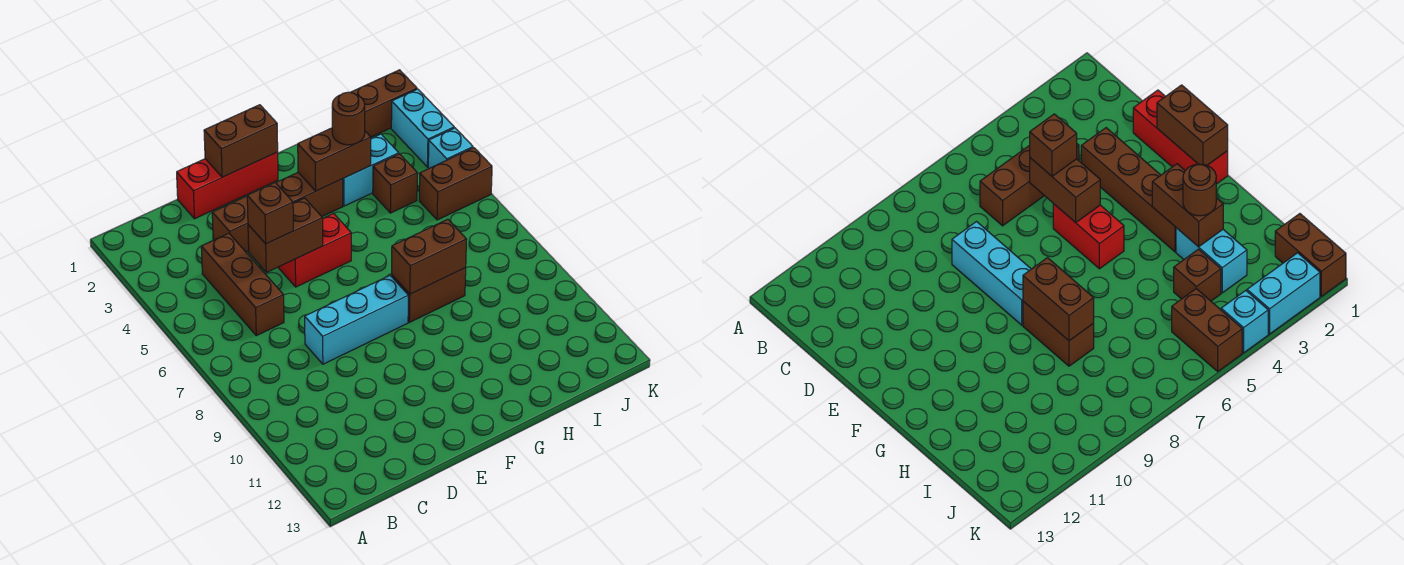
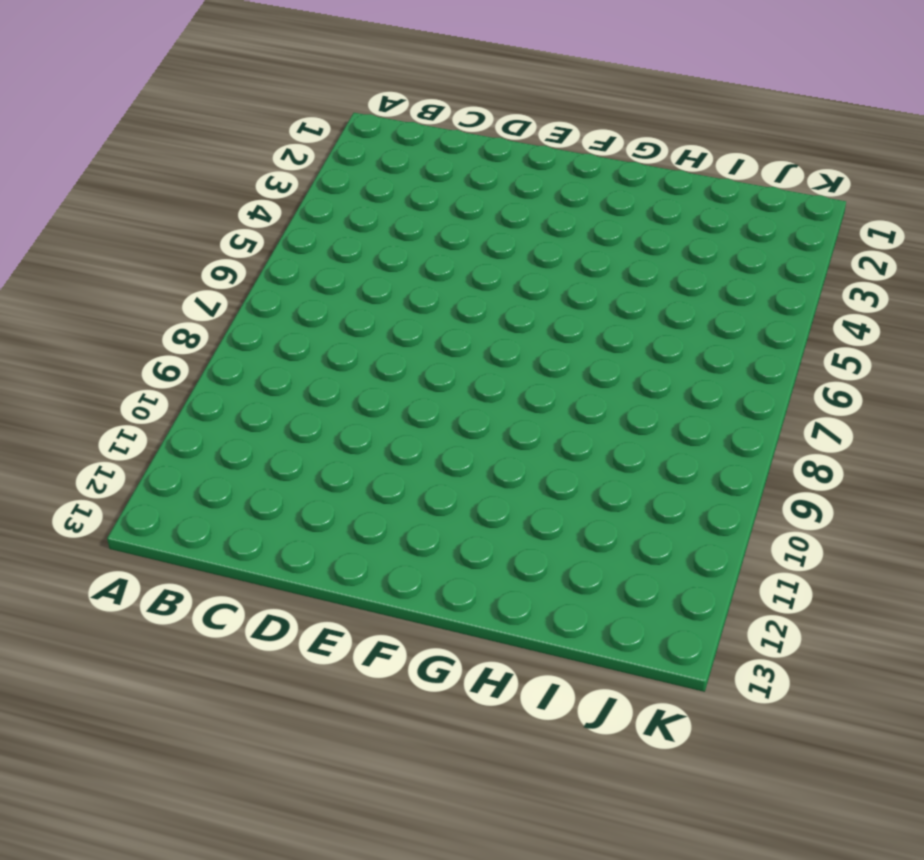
none -> brown 1x3 brick [201,233,284,336]
none -> red 1x3 brick [177,152,278,219]
none -> brown 1x4 brick [212,173,343,252]

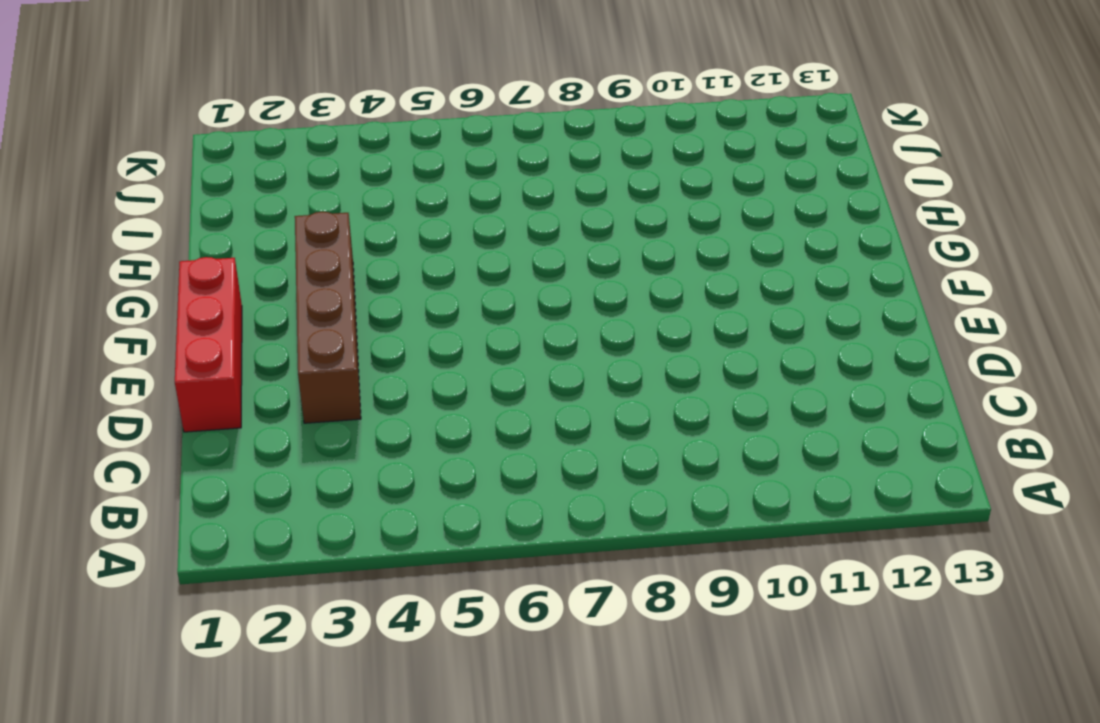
none -> brown 1x3 brick [201,233,284,336]
none -> cyan 1x3 brick [305,276,408,364]
none -> red 1x2 brick [278,213,351,287]

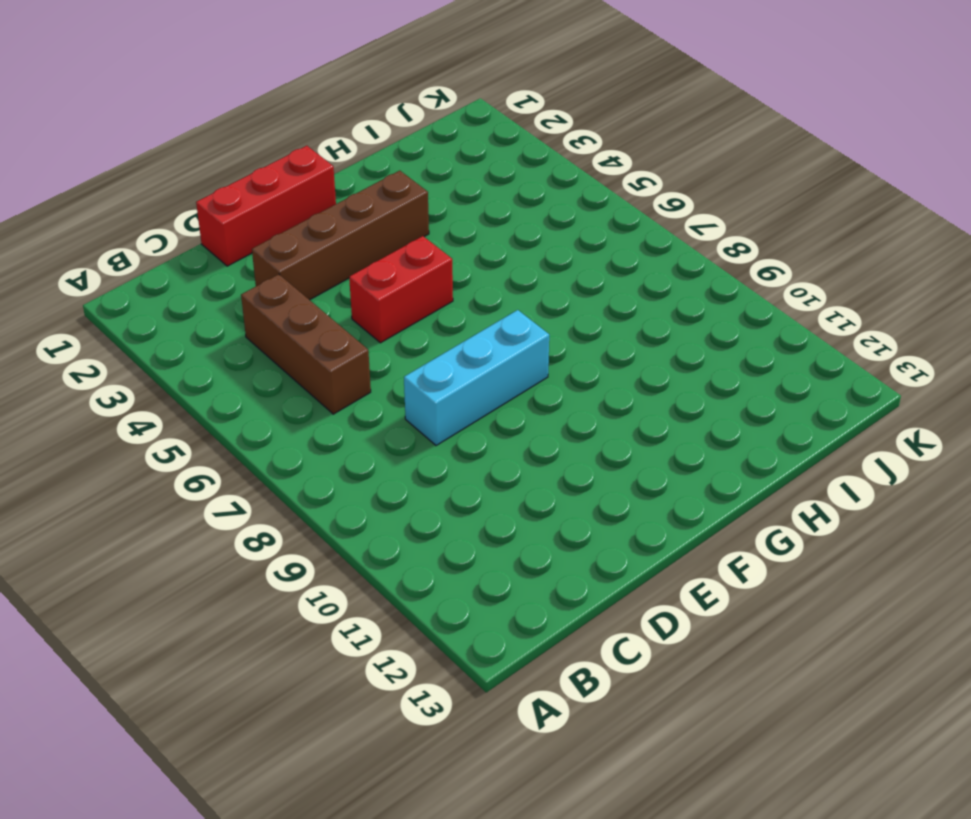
none -> brown 1x2 brick [392,268,466,322]
none -> cyan 1x2 brick [343,134,399,206]
none -> brown 1x1 brick [373,154,417,213]

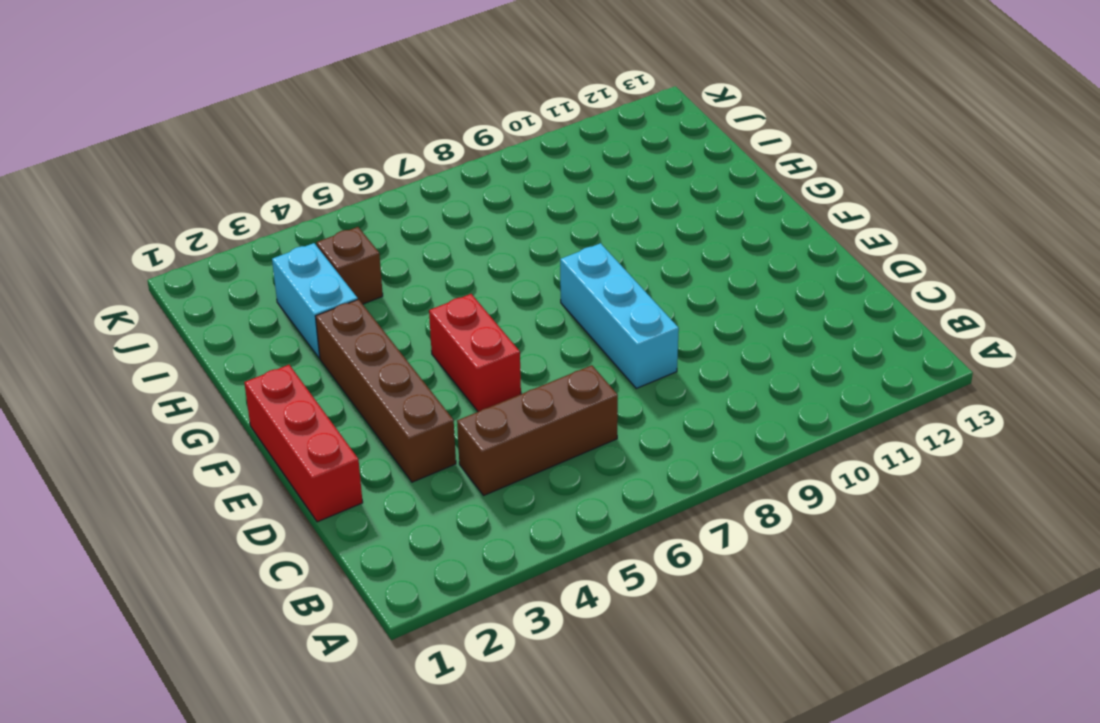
none -> brown 1x2 brick [392,268,466,322]
none -> brown 1x2 brick [350,70,417,137]
none -> brown 1x2 brick [419,148,492,220]

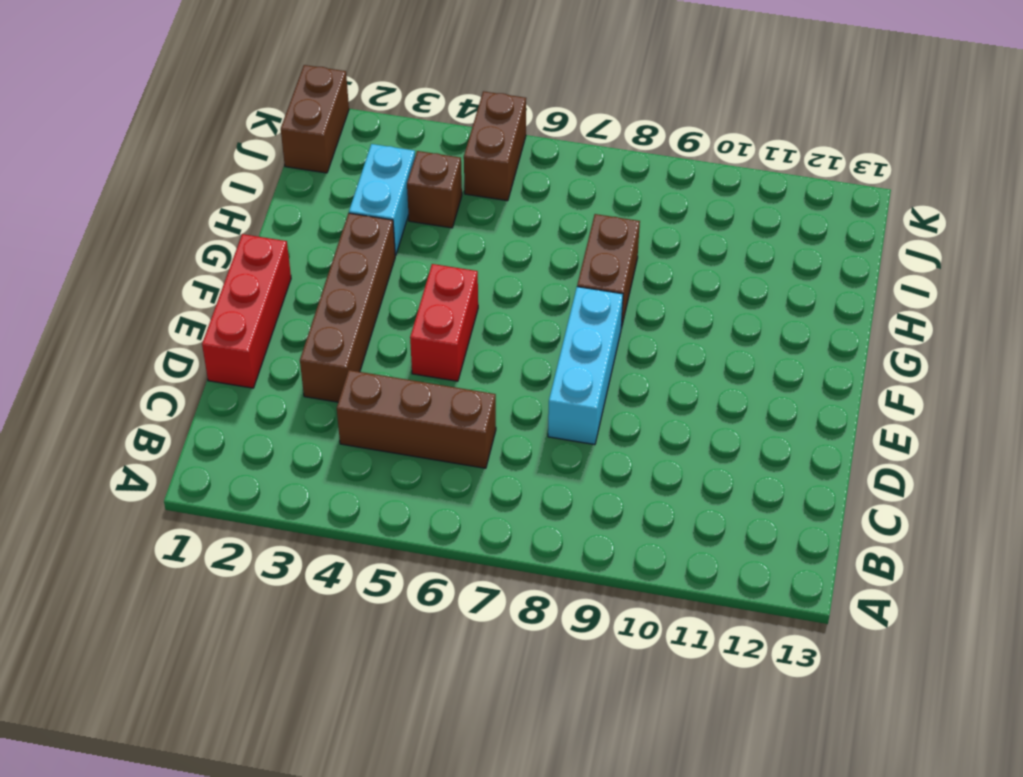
none -> cyan 1x2 brick [391,89,454,167]
none -> cyan 1x1 brick [428,128,473,168]
none -> brown 1x2 brick [248,198,323,272]

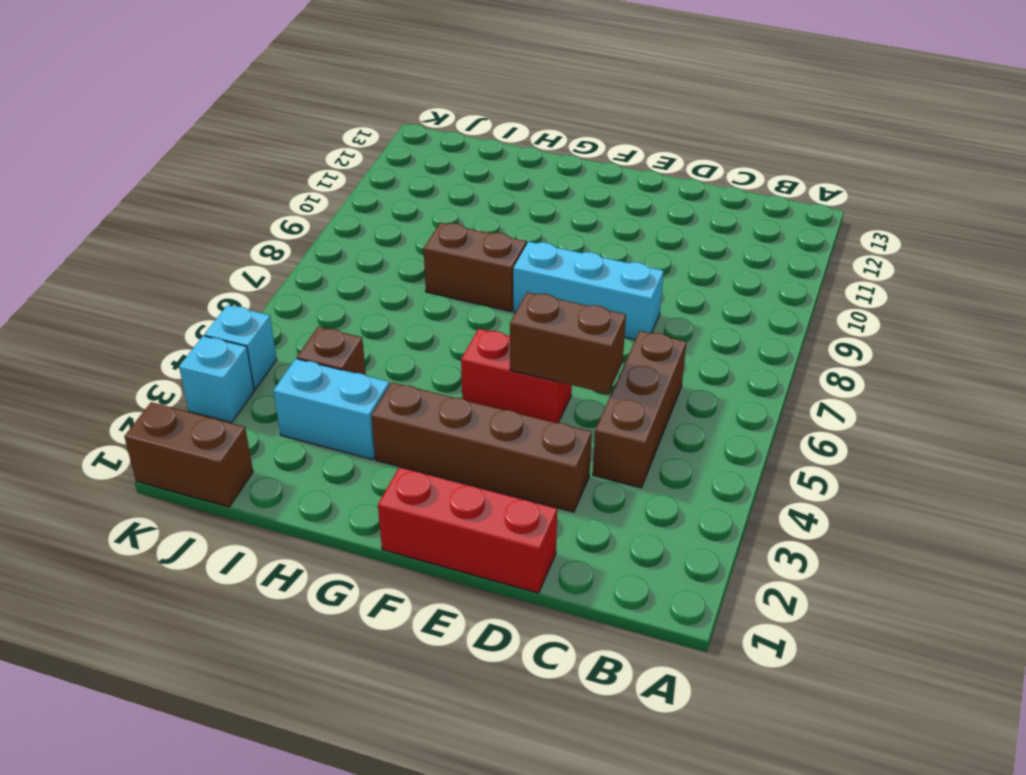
cyan 1x1 brick [179,336,254,423] -> cyan 1x2 brick [391,89,454,167]
none -> brown 1x2 brick [419,148,492,220]
none -> brown 1x2 brick [204,105,278,177]
none -> brown 1x2 brick [298,128,371,191]

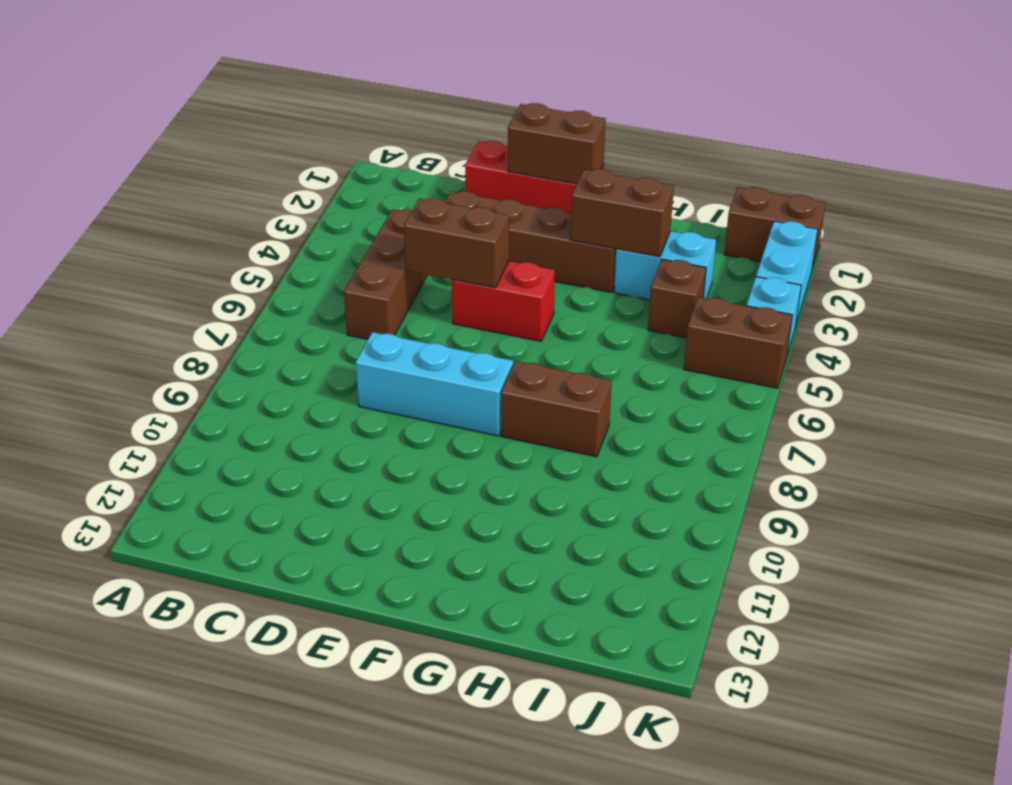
none -> brown 1x2 brick [392,219,467,294]
none -> brown 1x1 brick [247,183,293,244]
none -> brown 1x1 round brick [332,92,365,145]

